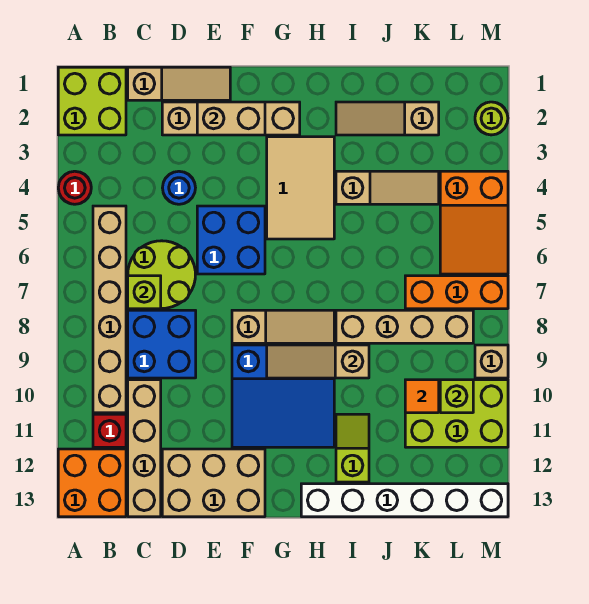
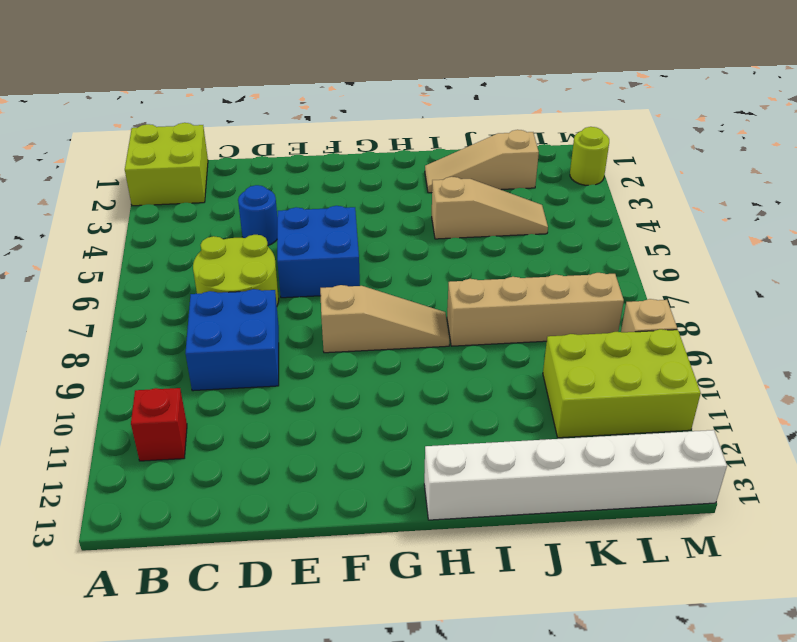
none -> red 1x1 round brick [58,171,91,204]
none -> orange 2x2 brick [58,449,126,517]
none -> tan 1x6 brick [93,206,126,413]
none -> tan 1x3 slope [128,67,230,100]

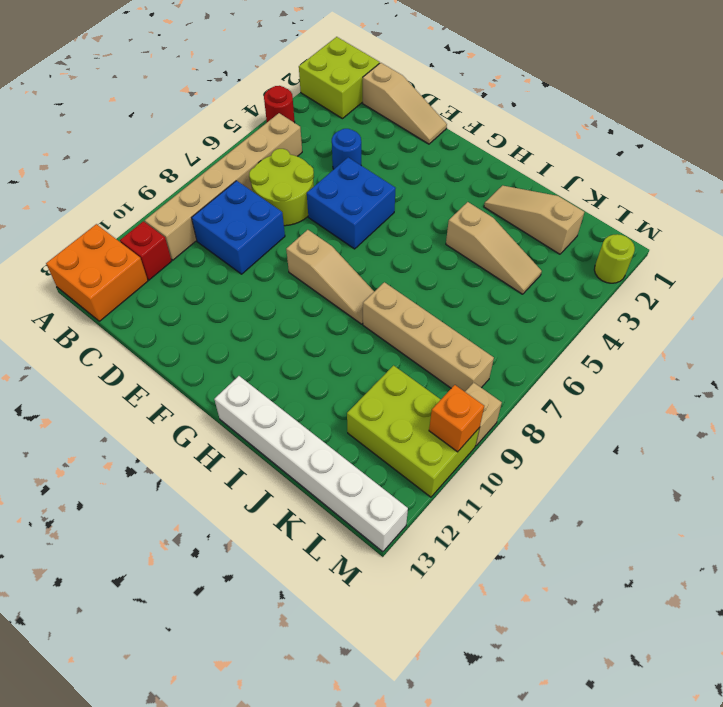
orange 1x1 brick [429,385,484,452] -> none
none -> tan 1x4 brick [128,380,161,517]
none -> tan 1x4 brick [162,102,300,135]
none -> tan 2x3 brick [162,449,265,517]
none -> blue 3x3 slope [232,345,334,447]

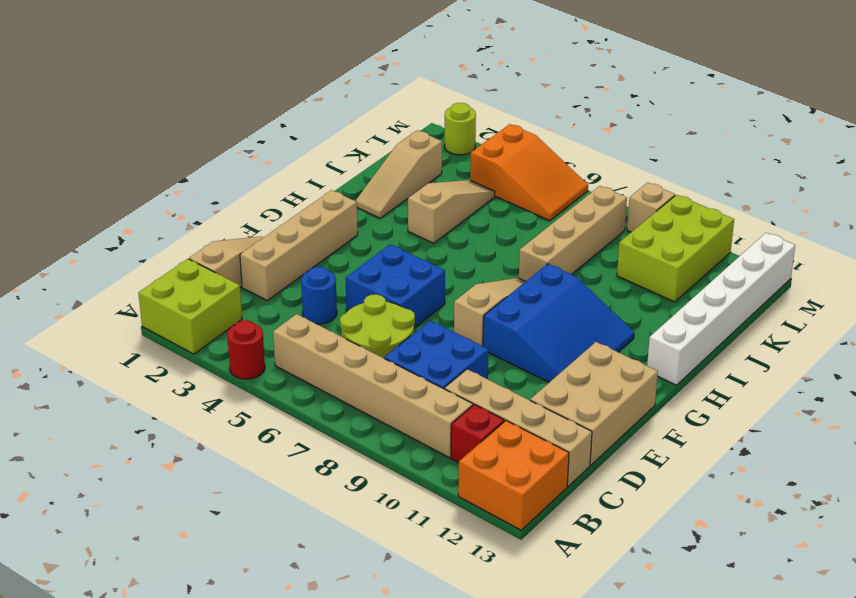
none -> tan 2x3 tile [267,137,334,239]
none -> lime 1x2 slope [336,414,369,482]
none -> orange 1x3 brick [405,276,508,309]
none -> lime 1x1 brick [128,276,161,309]

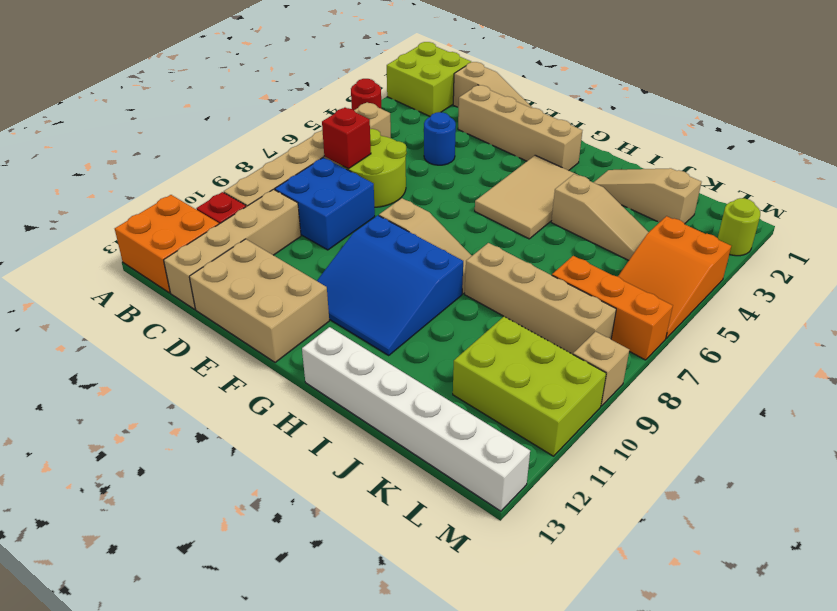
red 1x1 brick [322,108,371,169] -> lime 1x1 brick [128,276,161,309]
none -> blue 2x2 brick [197,206,265,274]
none -> lime 1x2 slope [336,414,369,482]
none -> tan 1x2 brick [197,102,265,135]
none -> tan 1x3 slope [267,345,369,378]

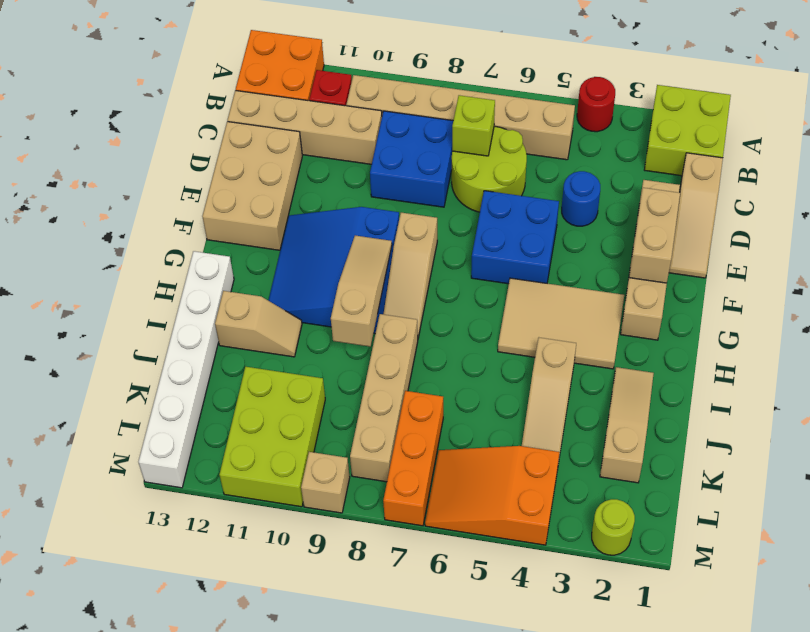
tan 1x2 slope [215,291,302,357] -> lime 1x2 slope [336,414,369,482]
none -> orange 1x1 tile [405,380,439,413]
none -> lime 1x1 brick [440,380,473,413]

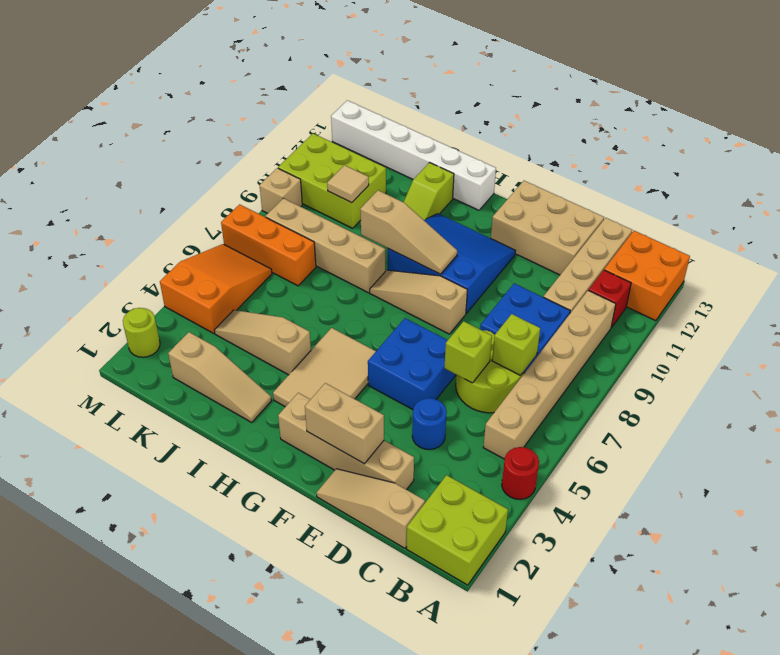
lime 1x1 brick [445,321,492,383] -> lime 1x1 brick moved to [440,380,473,413]
tan 1x1 tile [327,165,369,203] -> orange 1x1 tile [405,380,439,413]

